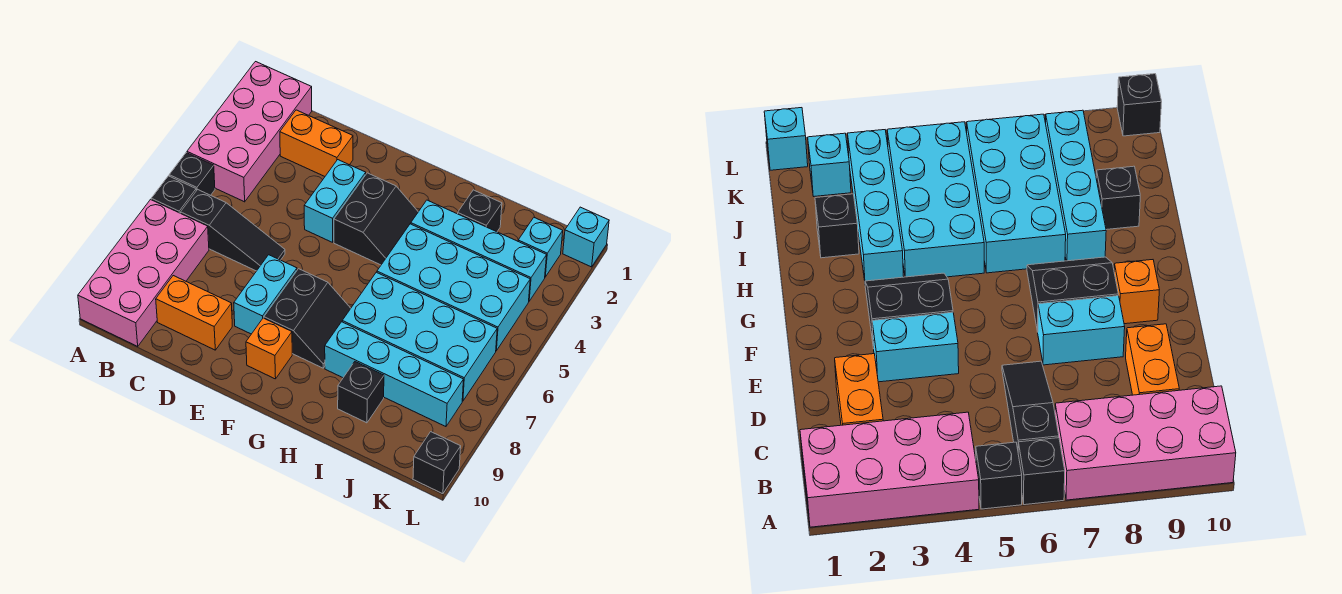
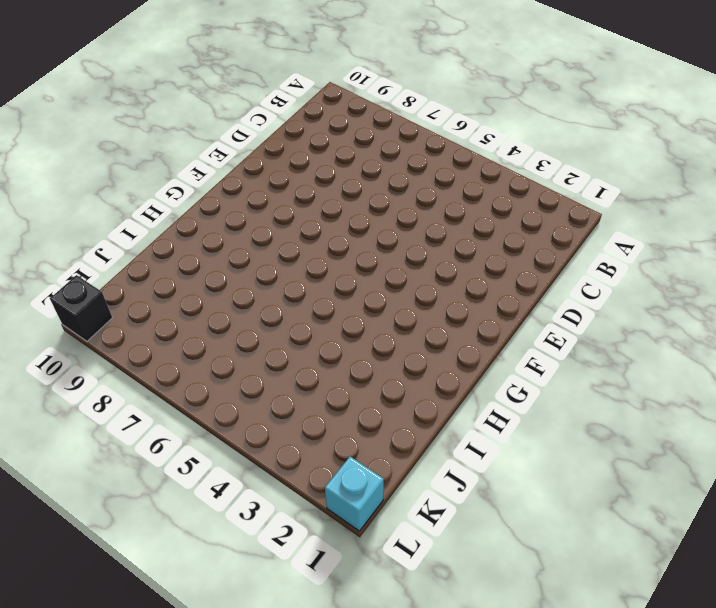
none -> pink 2x4 brick [187,62,312,202]
none -> black 1x1 brick [169,153,215,195]
none -> black 1x1 brick [151,176,196,213]

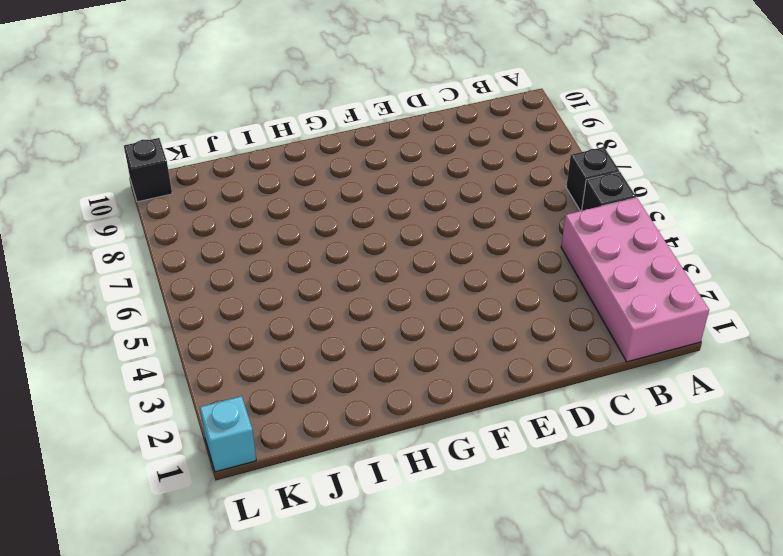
none -> pink 2x4 brick [78,200,209,346]
none -> black 1x3 slope [181,190,285,271]
none -> orange 1x2 brick [280,110,353,176]

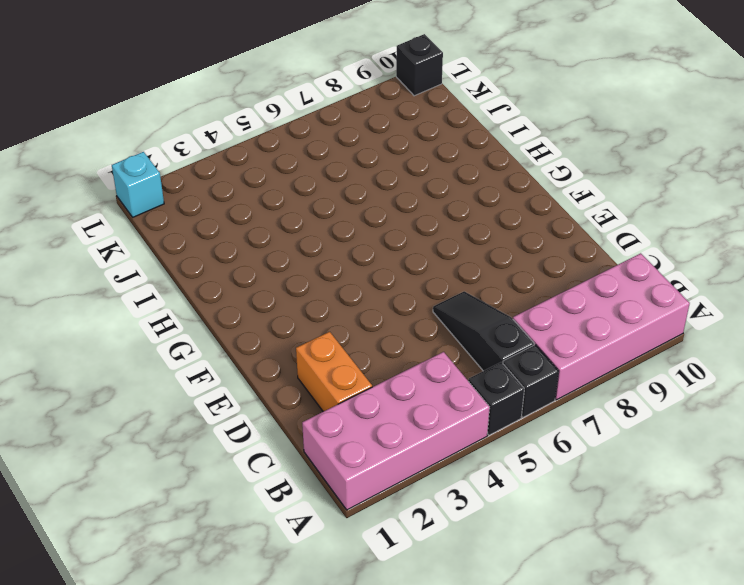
none -> orange 1x2 brick [156,276,232,350]
none -> cyan 1x2 brick [304,160,366,242]
none -> cyan 1x2 brick [234,255,297,334]

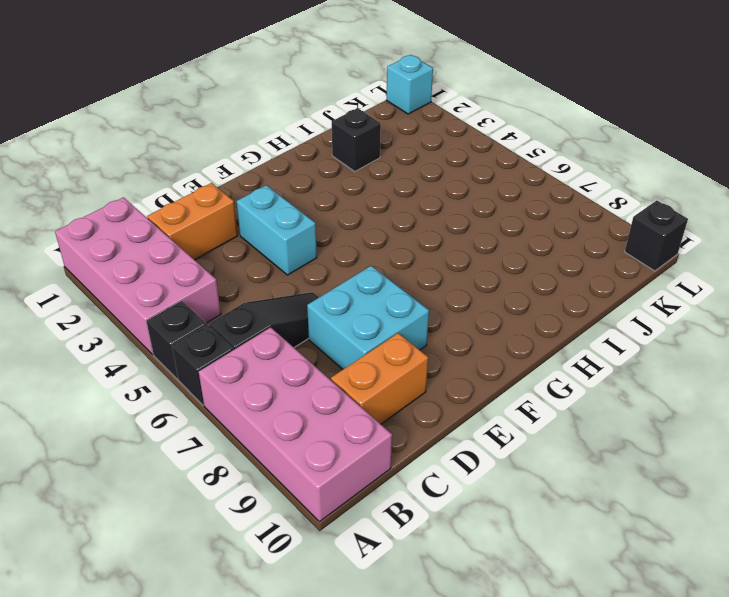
cyan 2x2 brick [307,266,429,369] -> cyan 1x2 brick [234,255,297,334]
none -> black 2x2 slope [334,173,418,265]
none -> black 2x2 slope [264,269,351,368]
none -> orange 1x1 brick [246,318,292,379]

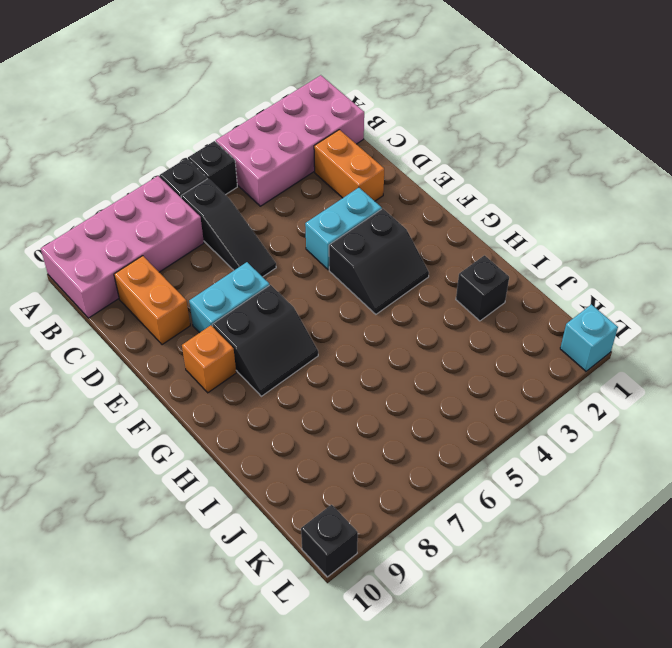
none -> cyan 1x4 brick [411,200,547,301]
none -> cyan 2x4 brick [377,224,530,351]
none -> cyan 2x4 brick [342,272,497,401]

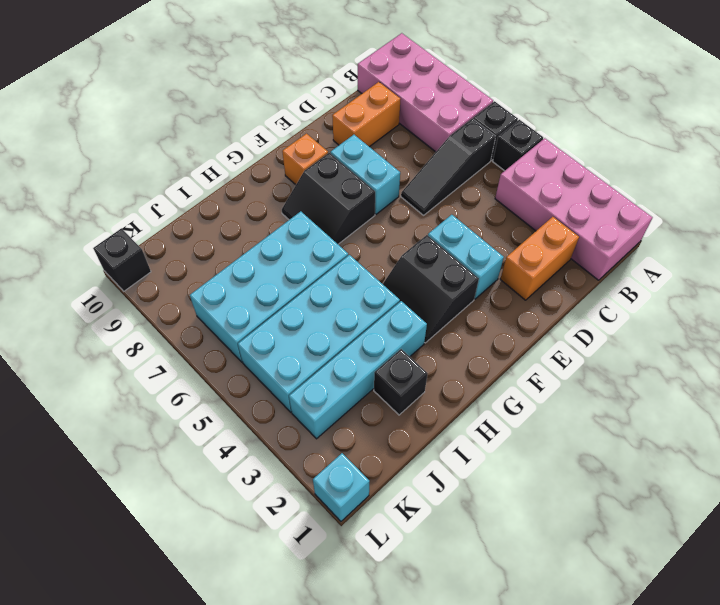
none -> cyan 1x4 brick [325,322,463,427]
none -> black 1x1 brick [338,362,384,423]
none -> cyan 1x1 brick [518,218,563,277]

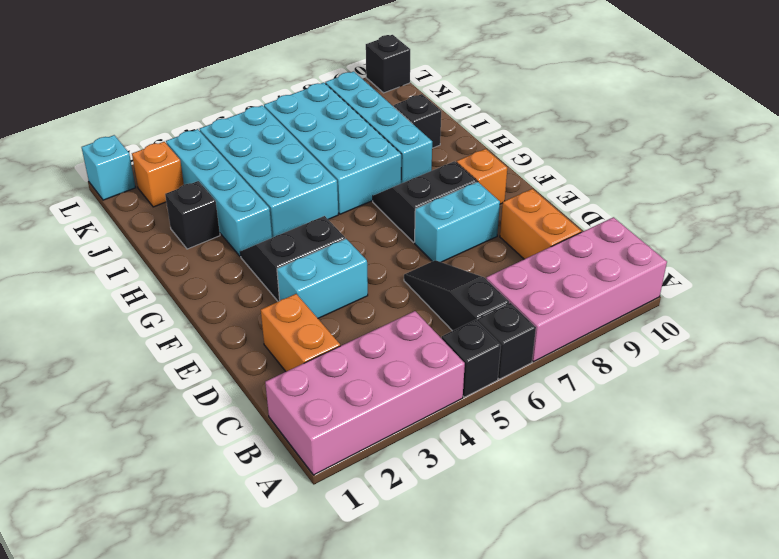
orange 1x1 brick [132,142,184,207] -> cyan 1x1 brick [518,218,563,277]

